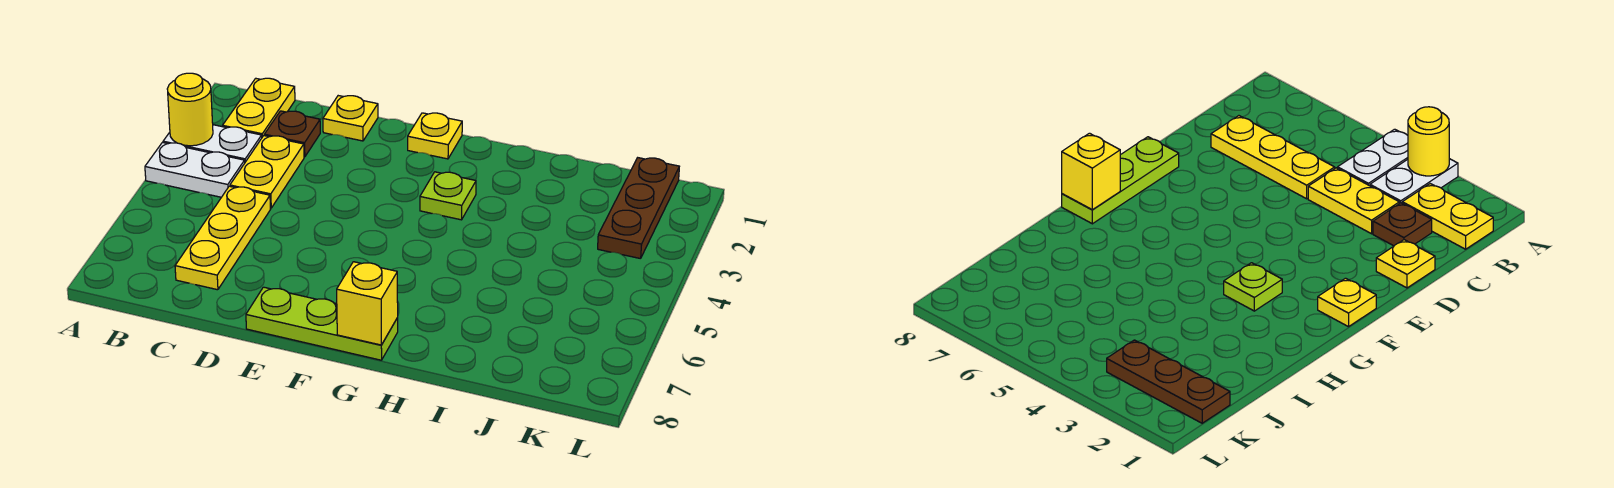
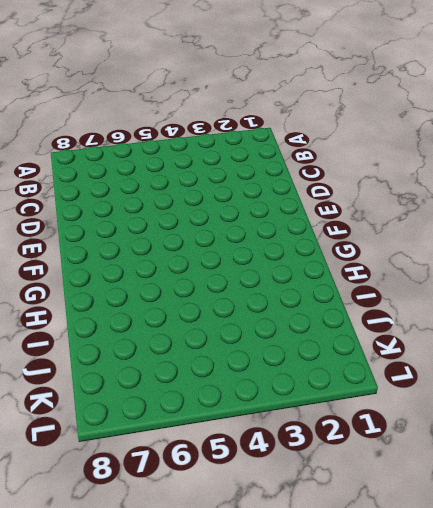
none -> white 1x2 plate [163,125,262,162]
none -> white 1x2 plate [145,143,245,197]
none -> yellow 1x2 plate [223,78,295,137]

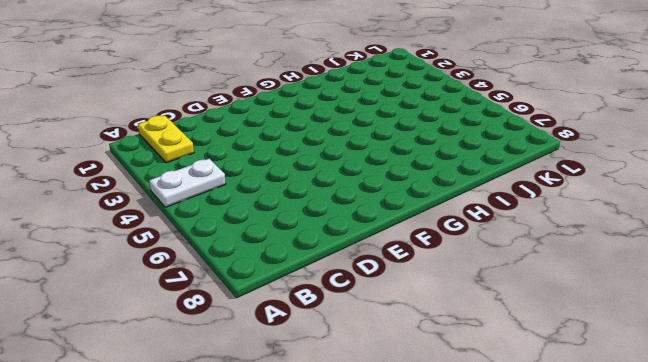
none -> white 1x2 plate [163,125,262,162]
none -> brown 1x1 plate [264,111,320,157]
none -> yellow 1x2 plate [230,136,304,208]

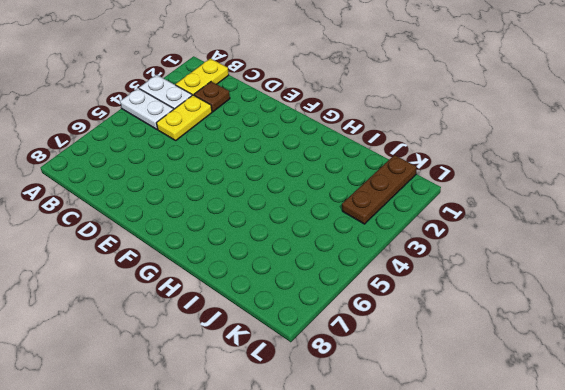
none -> yellow 1x3 plate [175,186,270,290]
none -> yellow 1x1 plate [323,96,378,141]
none -> lime 1x3 plate [246,287,398,360]

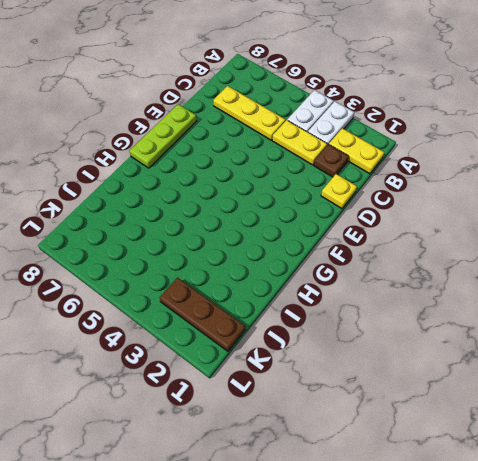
none -> yellow 1x1 plate [408,113,462,159]
none -> lime 1x1 plate [420,172,476,220]
none -> yellow 1x1 round brick [167,73,213,146]

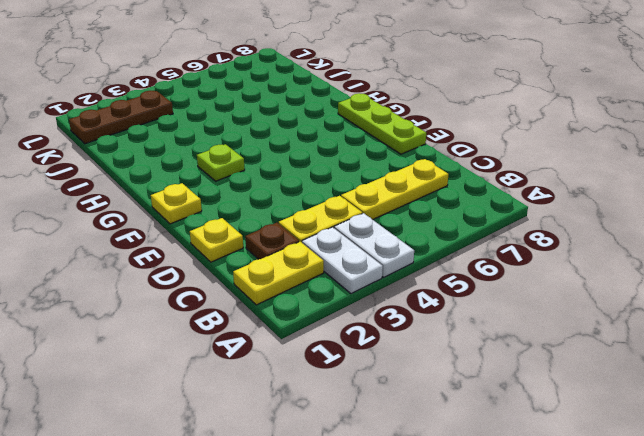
none -> yellow 1x1 round brick [167,73,213,146]
none -> yellow 1x1 brick [336,262,398,345]

